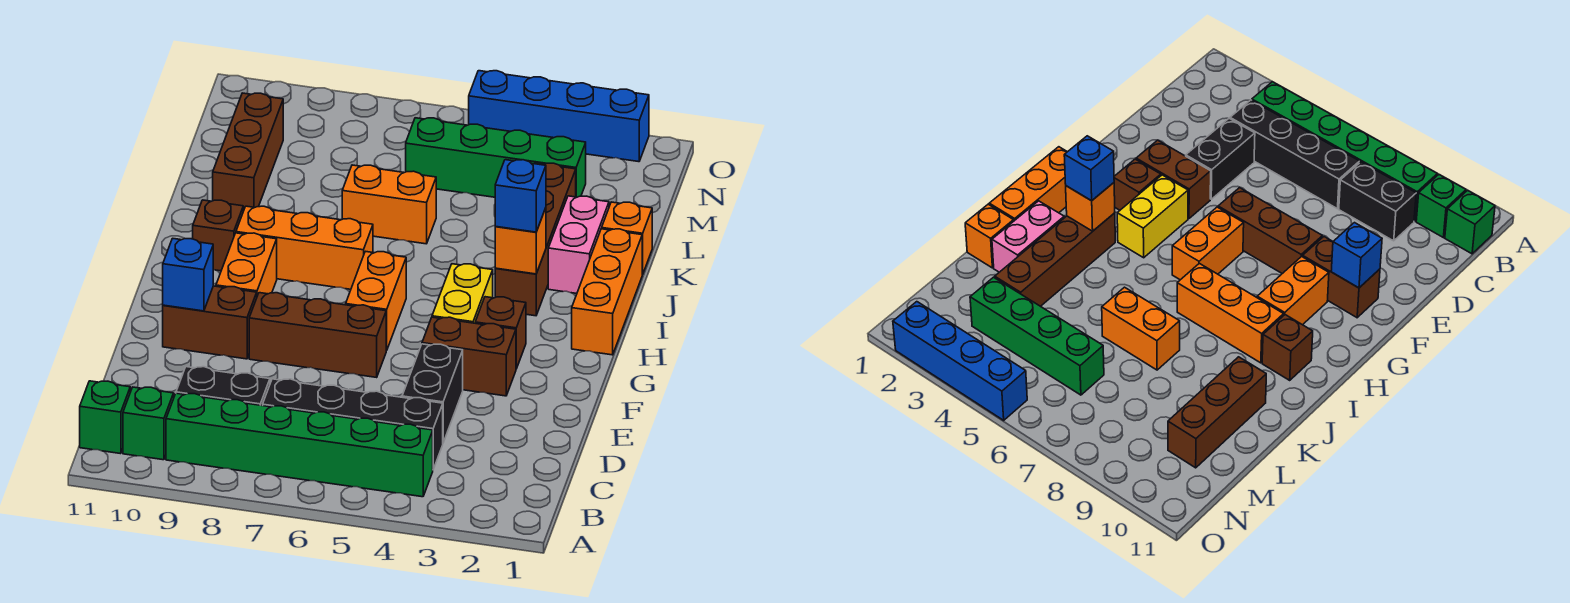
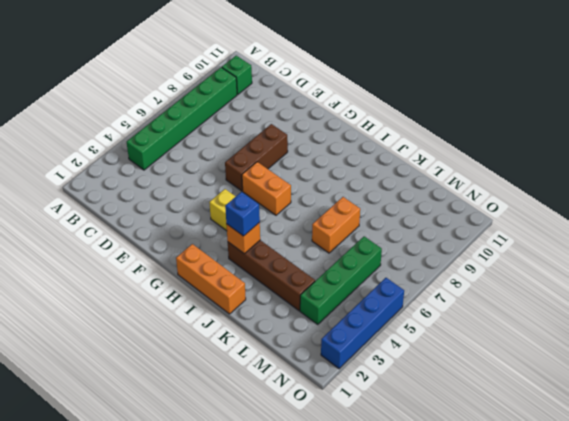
none -> green 1x1 brick [80,381,130,454]
none -> black 1x4 brick [263,379,443,469]
none -> black 1x2 brick [176,367,270,406]

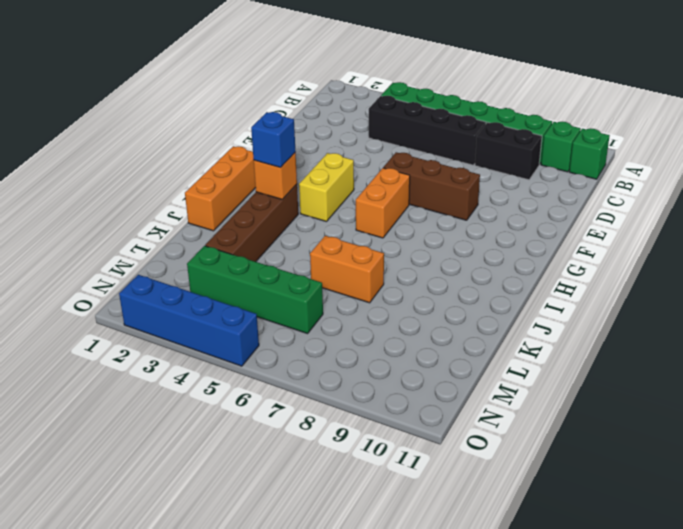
none -> black 1x2 brick [402,344,463,442]
none -> brown 1x2 brick [422,317,516,396]
none -> brown 1x2 brick [163,286,257,359]

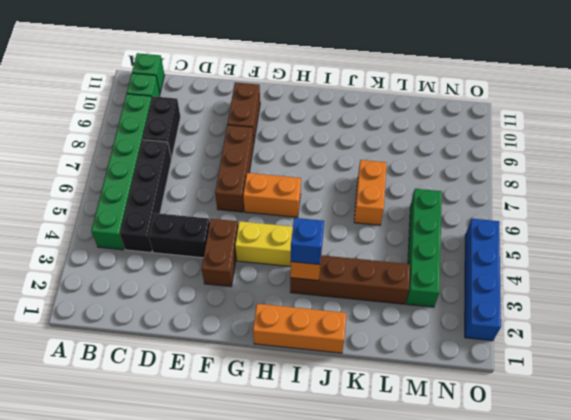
none -> brown 1x1 brick [475,297,526,369]
none -> orange 1x2 brick [216,233,277,296]
none -> orange 1x3 brick [236,206,373,289]

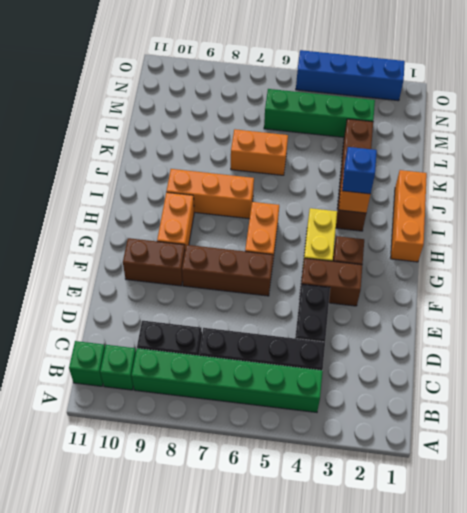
none -> brown 1x1 brick [193,200,243,271]
none -> pink 1x2 brick [548,196,609,293]
none -> orange 1x1 brick [602,202,652,274]

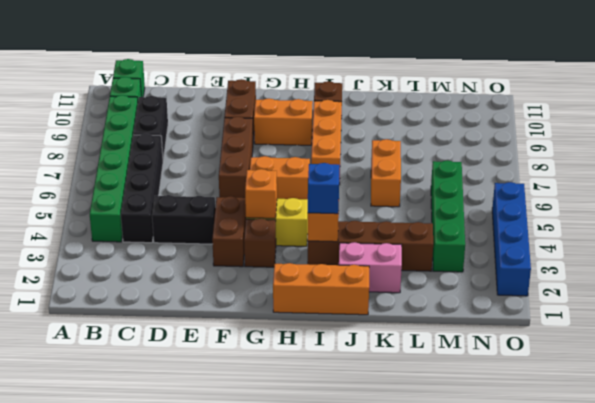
orange 1x1 brick [245,169,277,218] -> orange 1x1 brick moved to [602,202,652,274]
none -> brown 1x3 brick [213,93,283,211]
none -> blue 1x1 brick [163,238,213,311]

